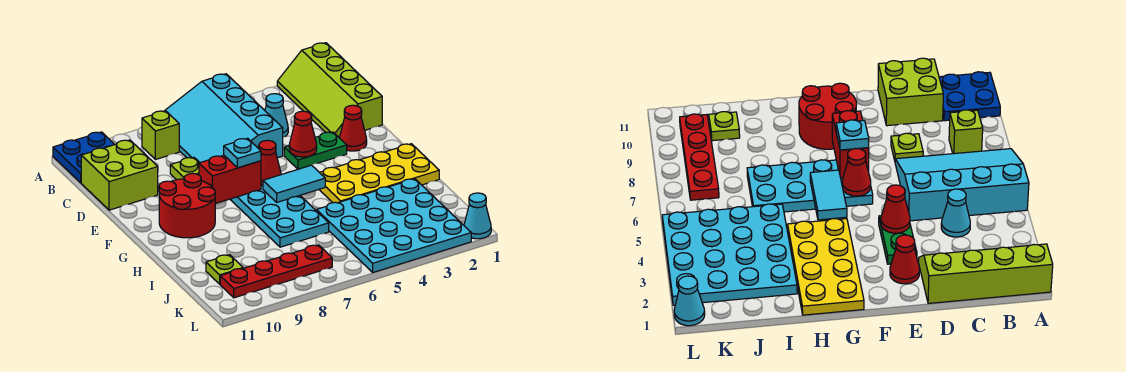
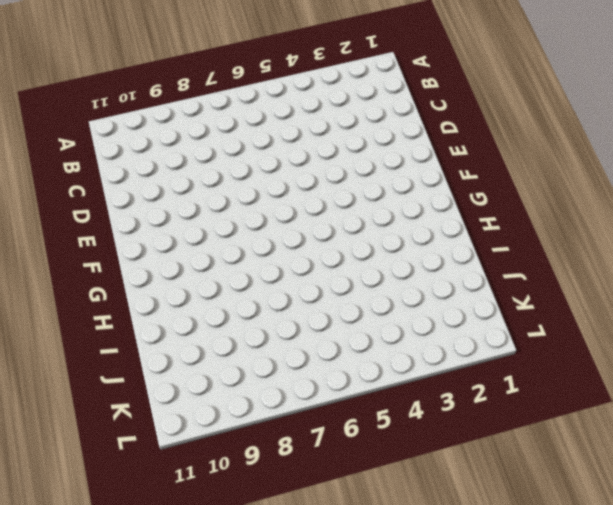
none -> lime 2x4 slope [277,43,382,138]
none -> cyan 3x4 slope [165,74,283,163]
none -> blue 2x2 plate [53,132,115,183]

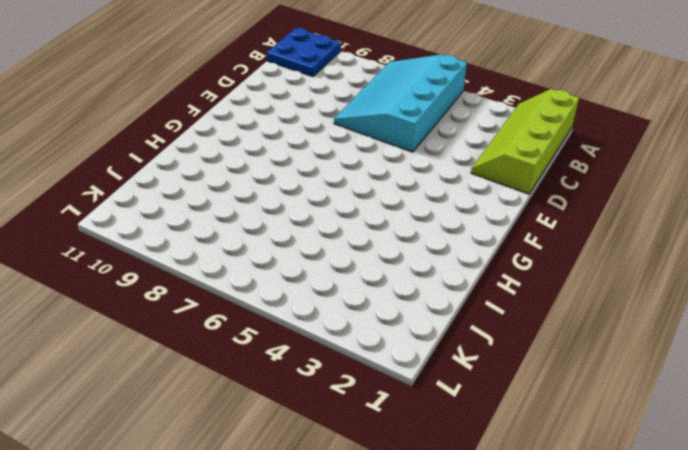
none -> lime 1x1 brick [142,111,179,160]
none -> cyan 1x1 cone [265,94,288,137]
none -> lime 2x2 brick [81,140,158,210]

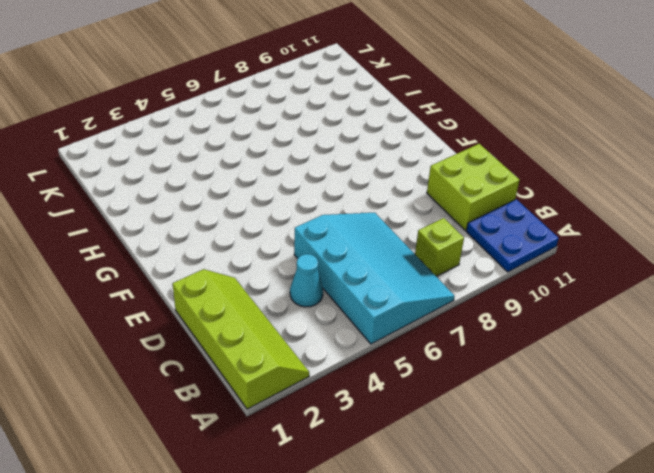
none -> lime 1x1 plate [170,157,200,180]
none -> red 1x1 cone [340,105,367,151]
none -> green 1x2 plate [284,132,347,169]

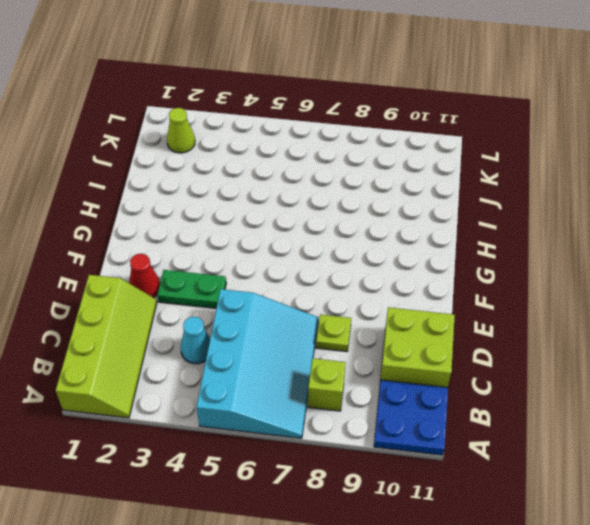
lime 1x1 cone [167,108,195,153] -> cyan 4x4 plate [316,179,471,272]
none -> cyan 2x4 plate [230,186,329,247]
none -> red 2x2 round brick [159,173,215,238]
none -> yellow 2x4 plate [319,144,439,203]

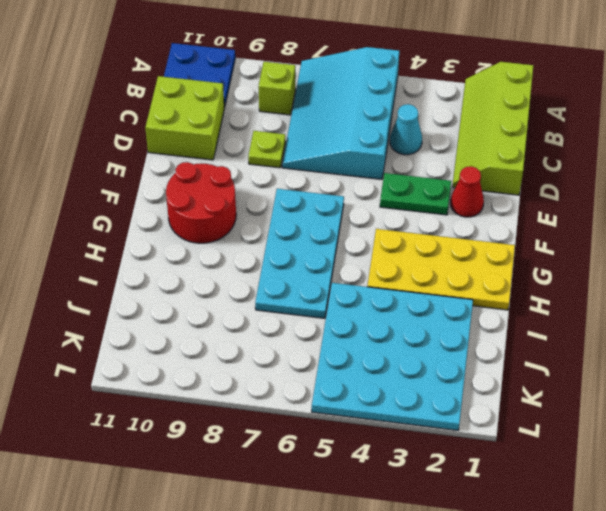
none -> lime 1x1 plate [206,255,243,284]
none -> red 1x4 plate [220,245,332,298]
none -> cyan 1x1 cone [464,193,491,239]

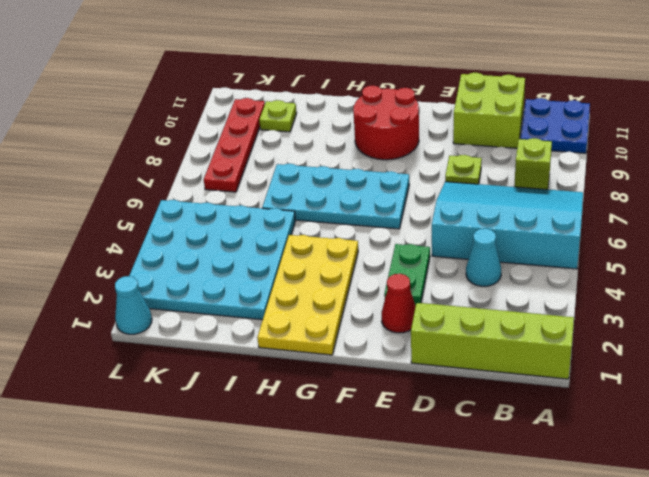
none -> red 1x1 cone [289,111,317,157]
none -> red 1x1 cone [259,140,281,186]
none -> red 1x2 brick [199,155,261,204]

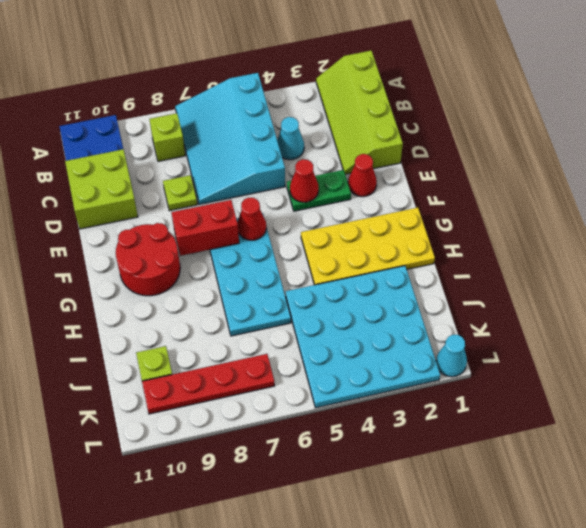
none -> cyan 1x2 tile [263,165,325,202]
none -> cyan 1x1 plate [224,138,261,168]

